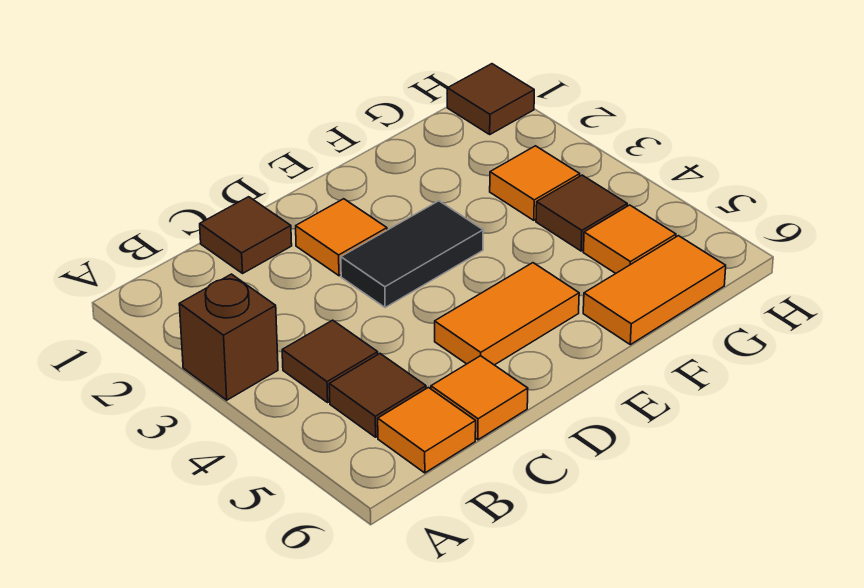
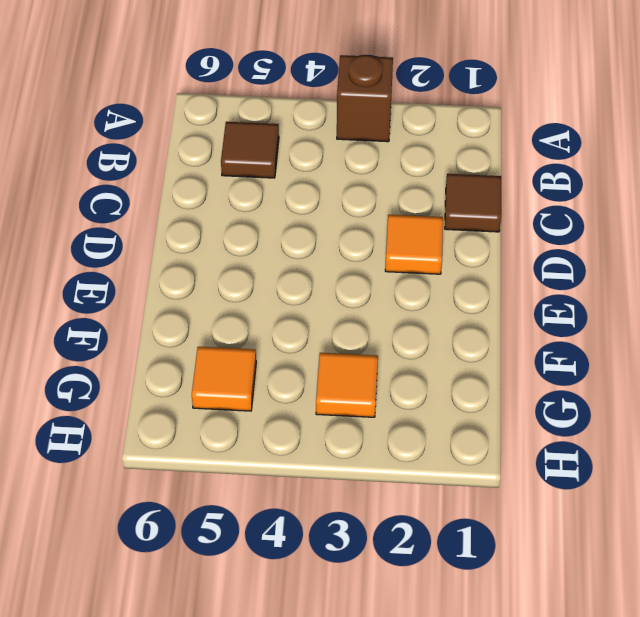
none -> brown 1x1 tile [282,320,378,402]
none -> orange 1x1 tile [378,388,476,473]
none -> orange 1x1 tile [431,356,528,440]

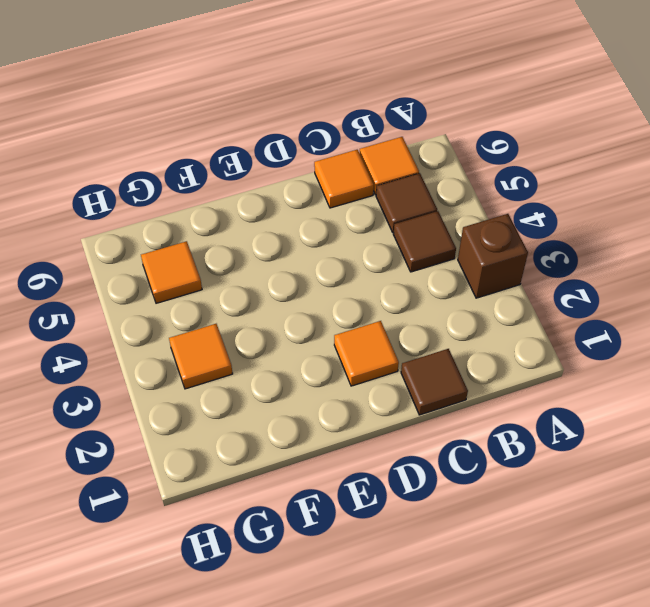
none -> black 1x2 tile [341,201,483,308]
none -> orange 1x2 tile [435,263,579,365]
none -> orange 1x2 tile [583,236,726,345]

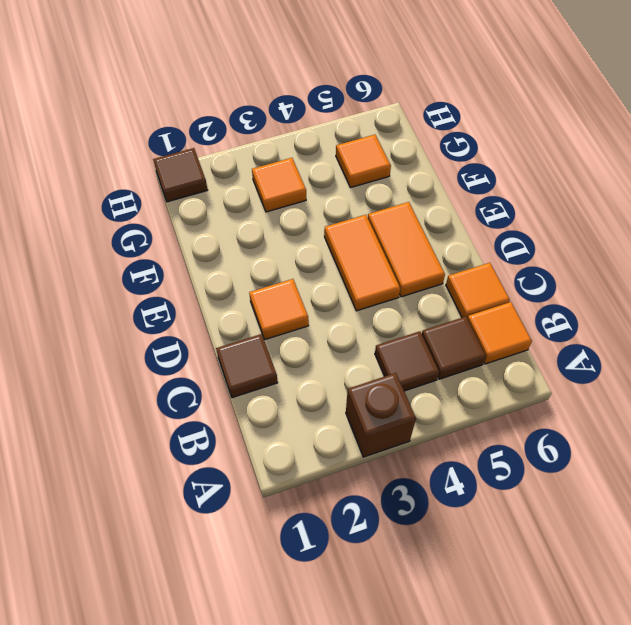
orange 1x2 tile [324,215,400,311] -> orange 1x2 tile moved to [583,236,726,345]
none -> black 1x2 tile [341,201,483,308]
none -> brown 1x1 tile [536,175,627,251]

